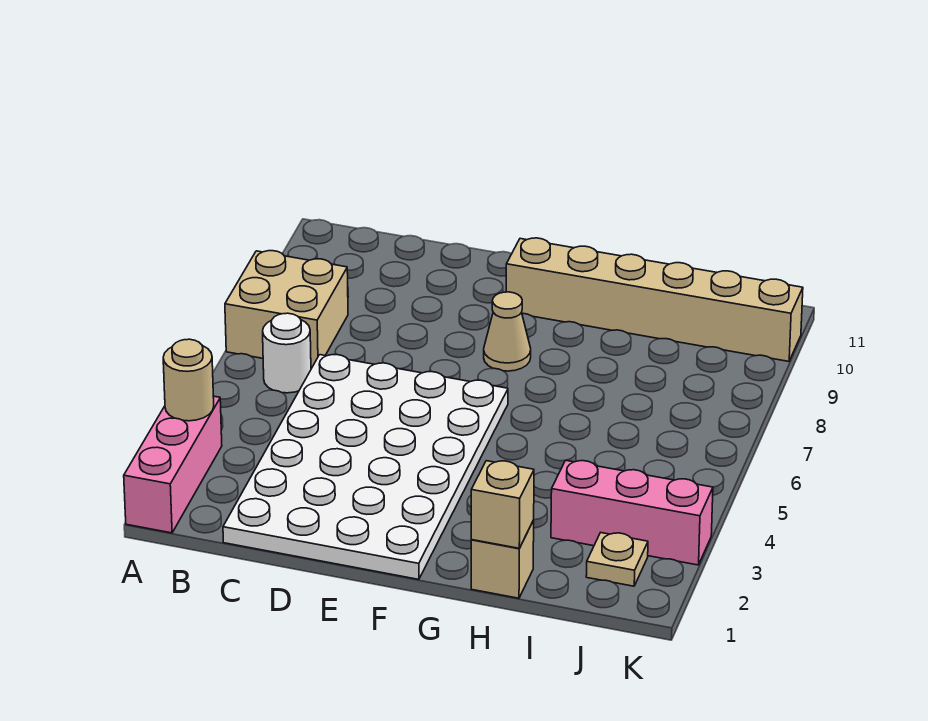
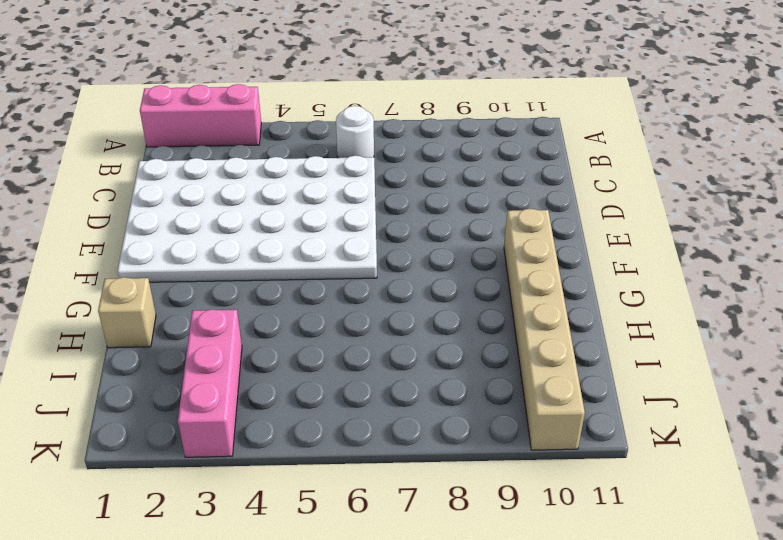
none -> tan 2x2 brick [225,251,348,367]
none -> tan 1x1 cone [484,292,531,371]

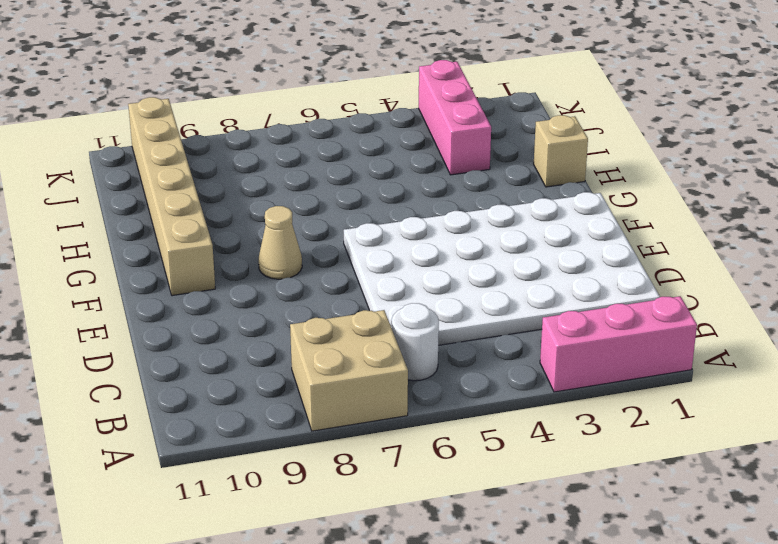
none -> tan 1x1 plate [586,533,648,586]
none -> tan 1x1 round brick [163,339,214,421]

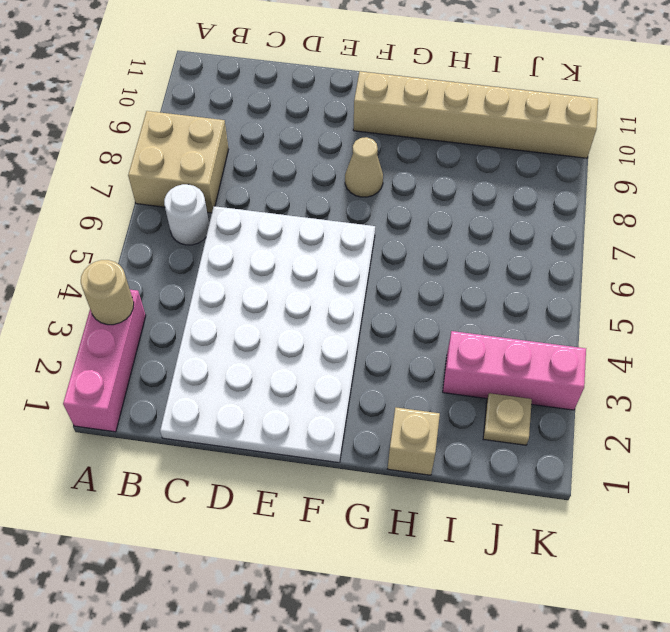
none -> tan 1x1 brick [471,461,534,548]

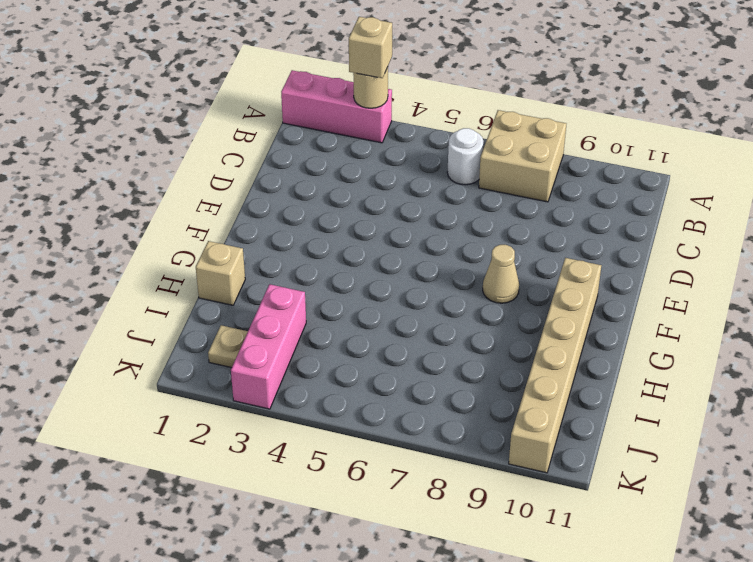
tan 1x1 brick [349,17,392,78] -> tan 1x1 brick moved to [471,461,534,548]
none -> white 4x6 plate [223,355,508,579]

